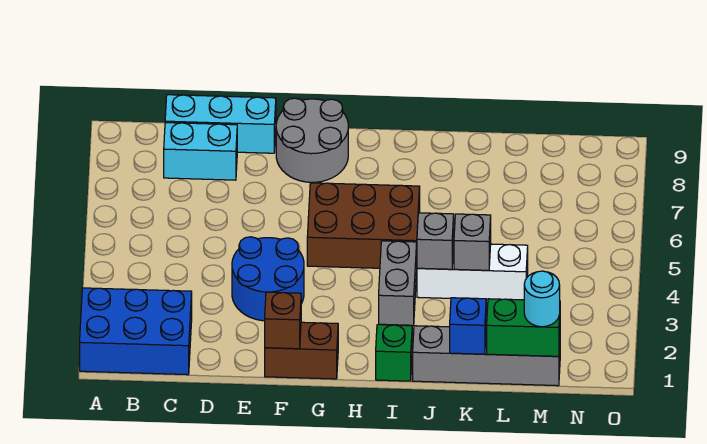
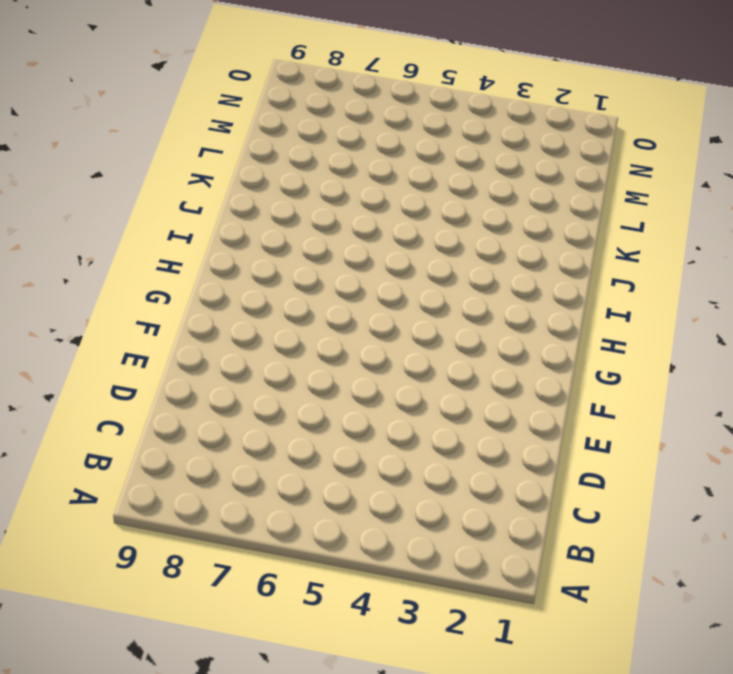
none -> blue 2x3 brick [80,288,192,375]
none -> cyan 1x2 brick [164,123,237,180]
none -> cyan 1x3 brick [165,95,276,153]

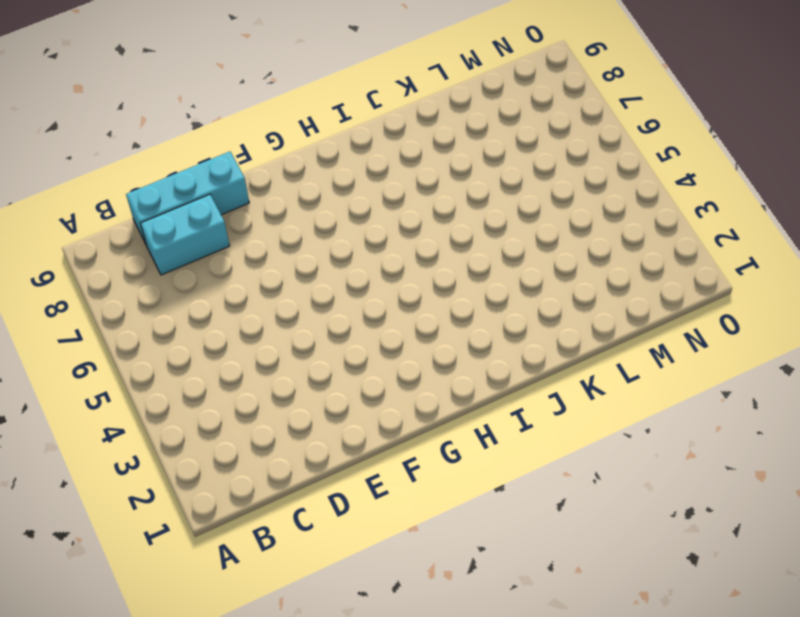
none -> blue 2x3 brick [80,288,192,375]
none -> blue 2x2 round brick [232,237,304,321]
none -> brown 1x2 brick [265,322,338,379]

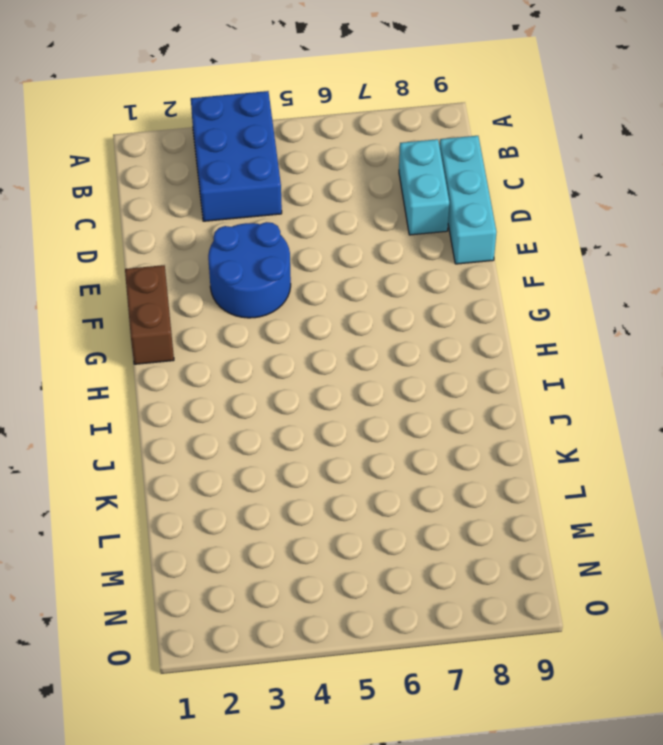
blue 2x3 brick [191,91,282,221] -> blue 2x3 brick moved to [80,288,192,375]
none -> grey 2x2 round brick [276,98,348,182]
none -> brown 2x3 brick [307,183,420,268]
none -> green 1x1 brick [376,325,412,381]

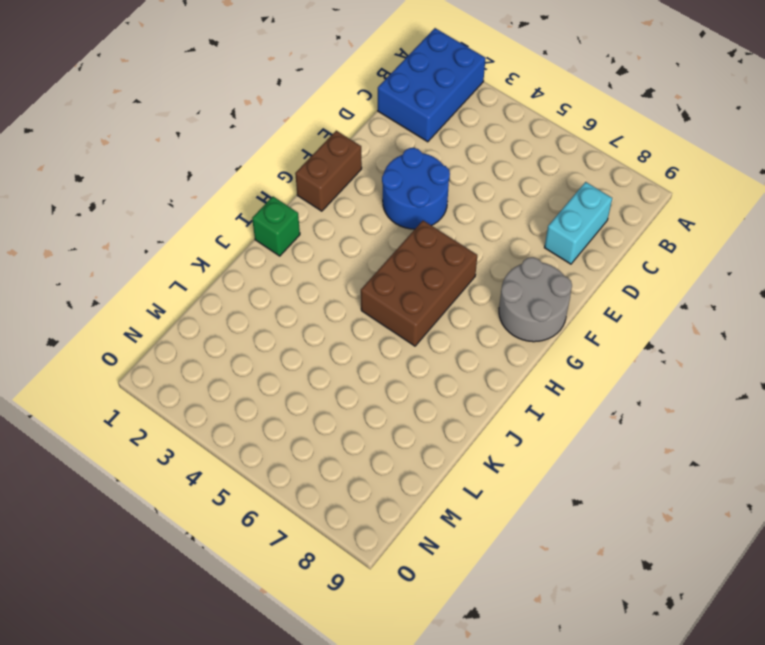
none -> cyan 1x3 brick [165,95,276,153]
none -> grey 1x2 brick [379,241,417,325]
none -> grey 1x4 brick [413,326,560,386]

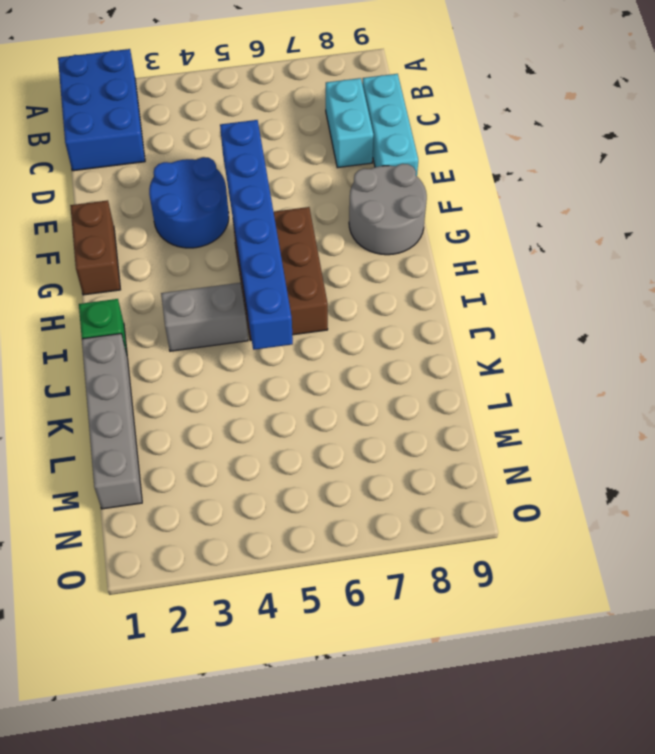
blue 1x6 brick [220,120,293,350] -> none
none -> white 1x3 brick [417,244,528,300]
none -> brown 1x1 brick [265,292,301,349]
none -> grey 1x1 brick [417,213,454,269]

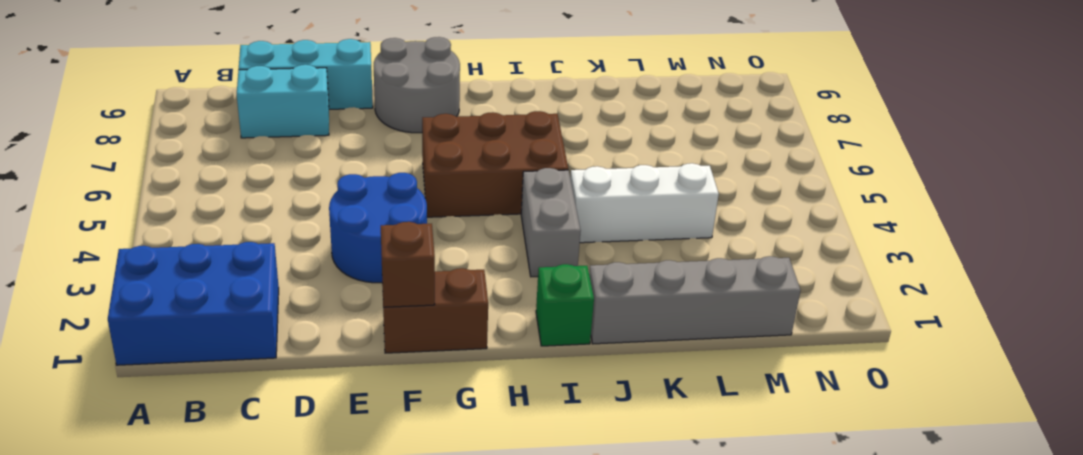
none -> grey 1x1 brick [417,213,454,269]
none -> blue 1x1 brick [450,298,486,354]
none -> grey 1x1 brick [454,214,491,270]

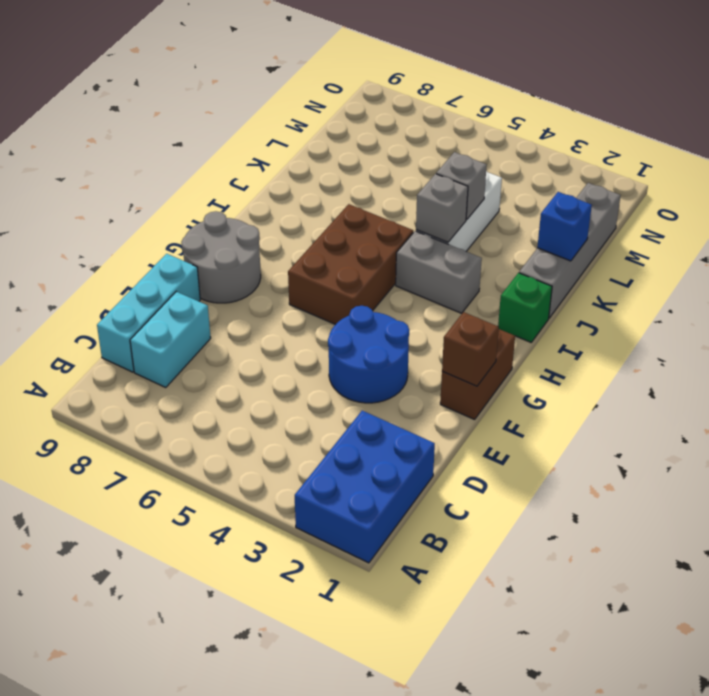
none -> green 1x2 brick [487,299,560,356]
none -> cyan 1x1 round brick [524,271,560,327]

